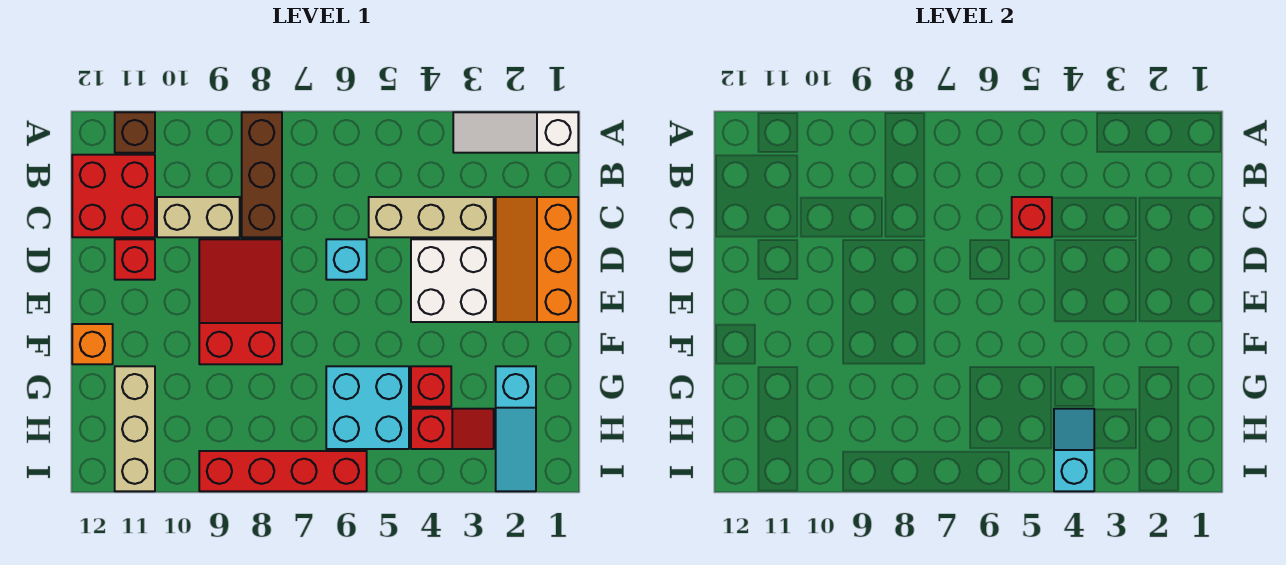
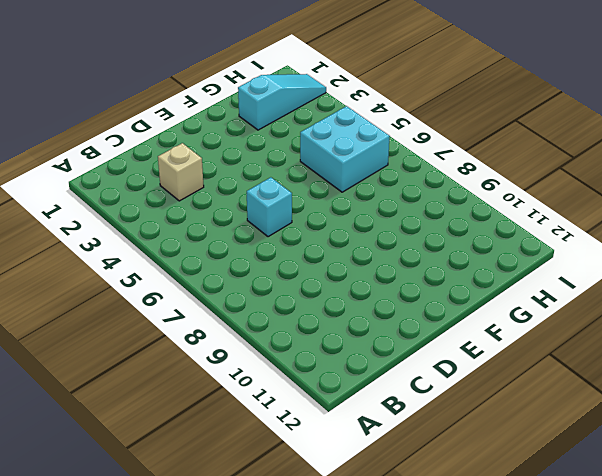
tan 1x1 brick [158,143,204,201] -> tan 1x3 brick [369,197,494,237]
none -> white 1x3 slope [453,112,578,153]
none -> brown 1x3 brick [242,112,282,237]
none -> brown 1x1 brick [115,112,155,153]

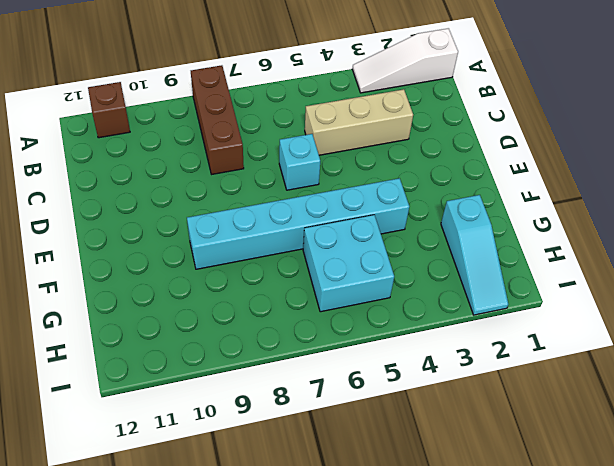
cyan 1x6 brick [187,178,409,269] -> red 2x3 slope [199,239,282,364]
none -> red 2x2 brick [72,155,155,237]
none -> orange 2x3 slope [496,197,578,322]
none -> tan 1x2 brick [157,197,240,237]

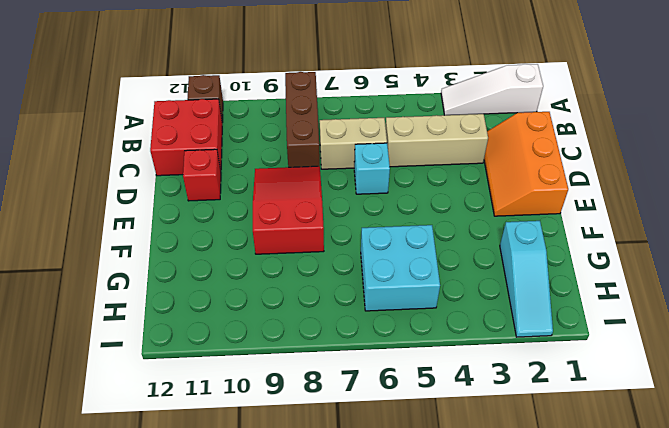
tan 1x2 brick [320,118,387,169] -> tan 1x2 brick moved to [157,197,240,237]
none -> white 2x2 brick [411,239,494,322]
none -> orange 1x1 brick [72,324,113,364]
none -> red 1x1 brick [411,366,451,407]

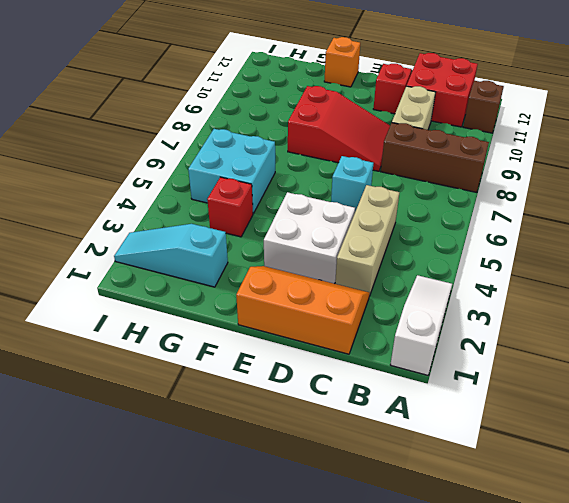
none -> tan 1x3 brick [115,366,155,491]
none -> red 1x2 slope [411,409,494,449]
none -> red 1x4 brick [199,451,367,491]

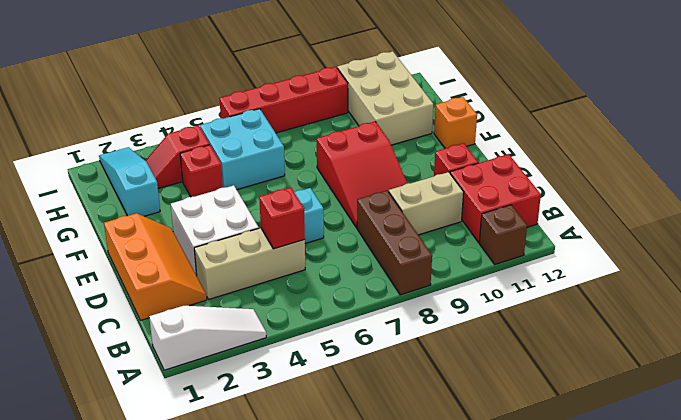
tan 2x3 brick [337,51,433,145] -> tan 1x3 brick [115,366,155,491]
none -> cyan 1x2 slope [1054,409,1094,491]

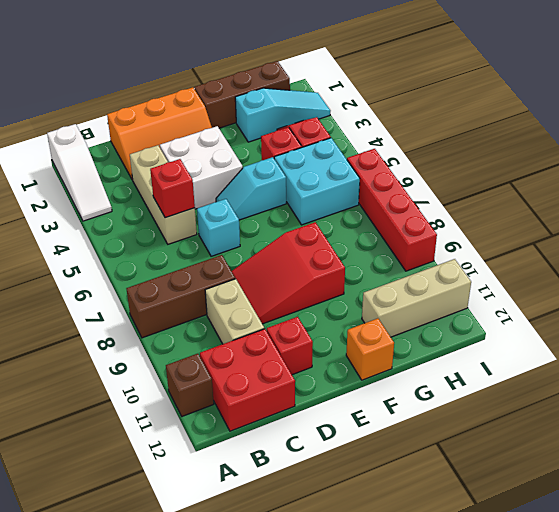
cyan 1x2 slope [216,157,286,220] -> cyan 1x2 slope moved to [1054,409,1094,491]
brown 1x3 brick [195,61,290,128] -> none

